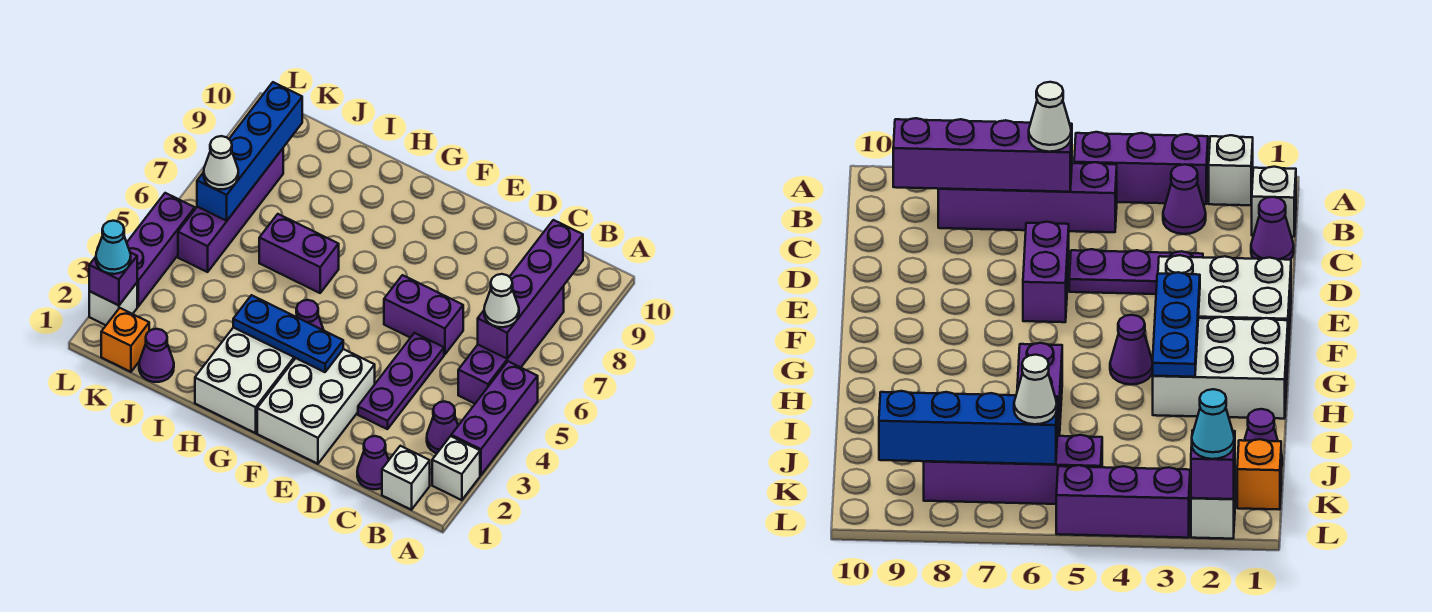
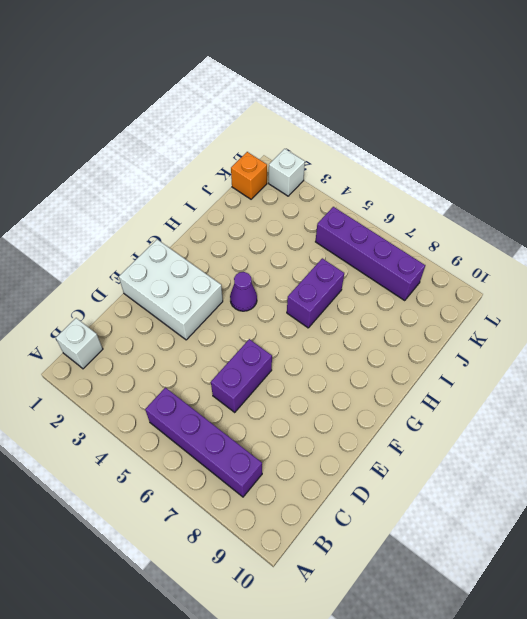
none -> white 1x1 brick [432,436,480,500]
none -> purple 1x3 brick [451,361,538,475]
none -> purple 1x1 cone [427,402,458,453]

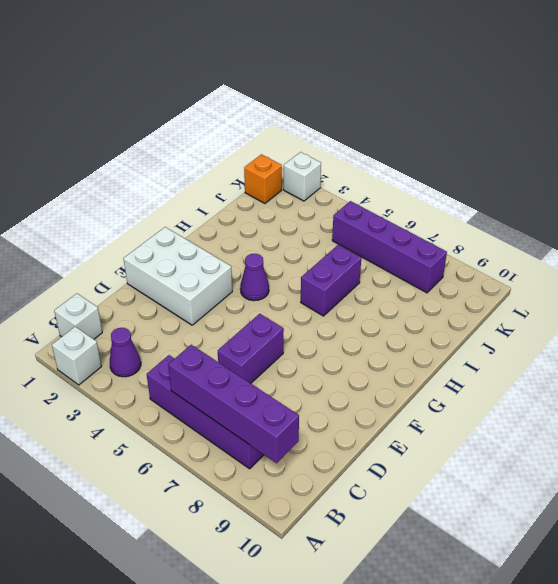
none -> purple 1x3 brick [451,361,538,475]
none -> purple 1x1 cone [357,436,389,489]
none -> purple 1x3 plate [358,333,444,429]

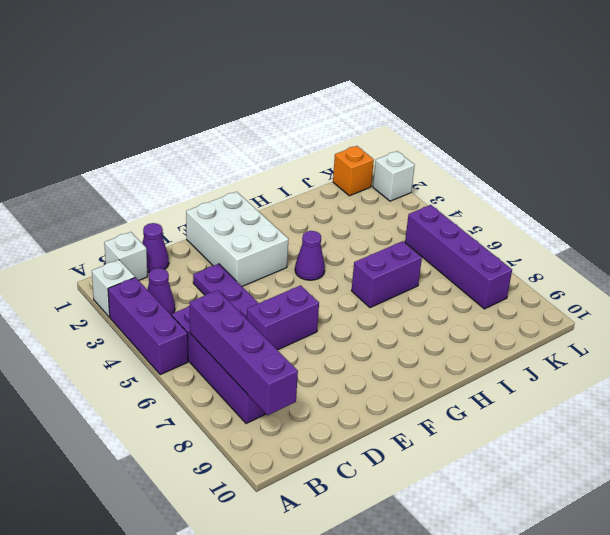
none -> white 2x3 brick [195,327,295,433]
none -> purple 1x1 cone [139,329,174,382]
none -> purple 1x3 brick [127,193,195,307]

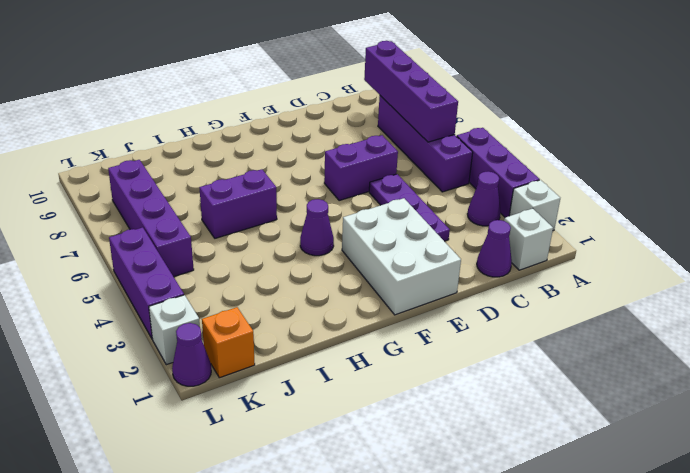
purple 1x1 cone [172,323,211,386] -> purple 1x1 cone moved to [139,329,174,382]
none -> white 2x3 brick [195,327,295,433]
none -> blue 1x3 plate [233,295,343,372]
none -> blue 1x4 brick [197,82,302,221]

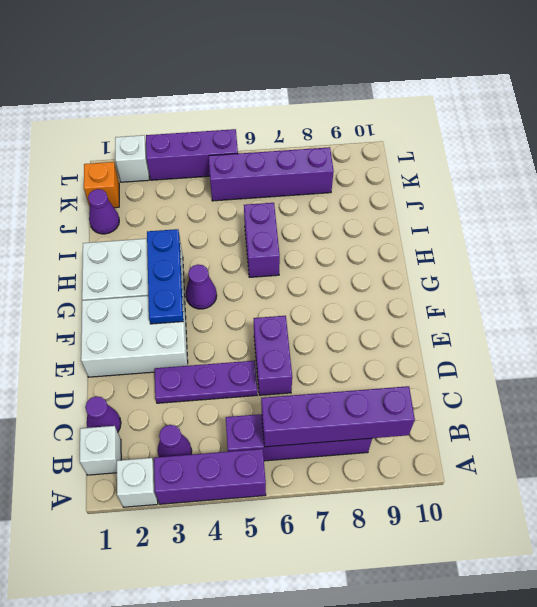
none -> blue 1x4 brick [197,82,302,221]
none -> purple 1x1 brick [89,252,137,305]
none -> white 1x1 cone [484,274,519,327]

